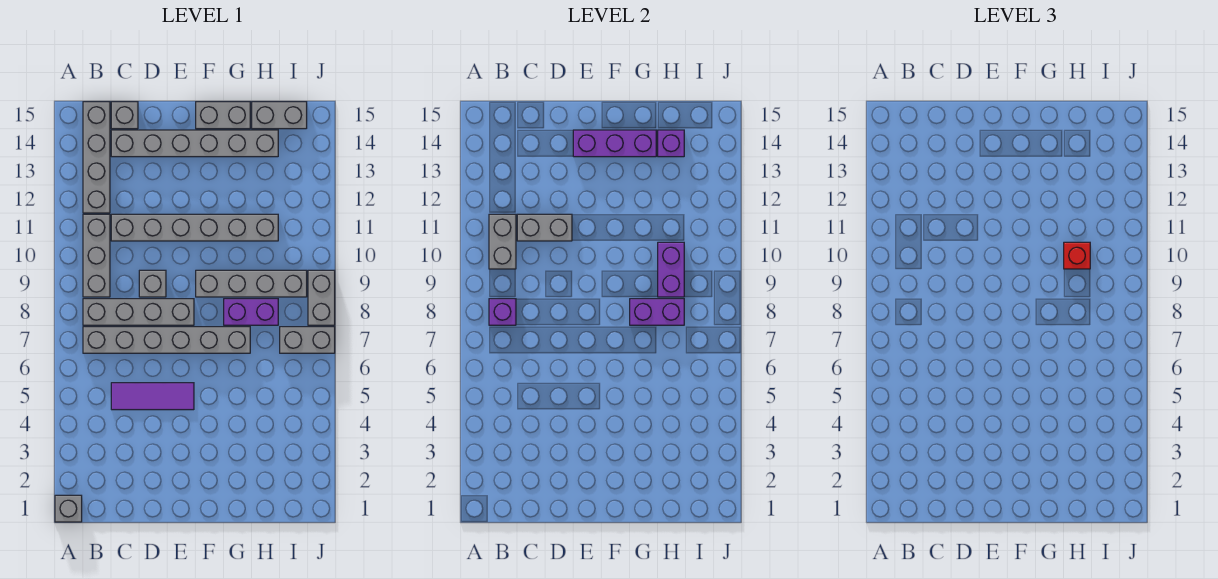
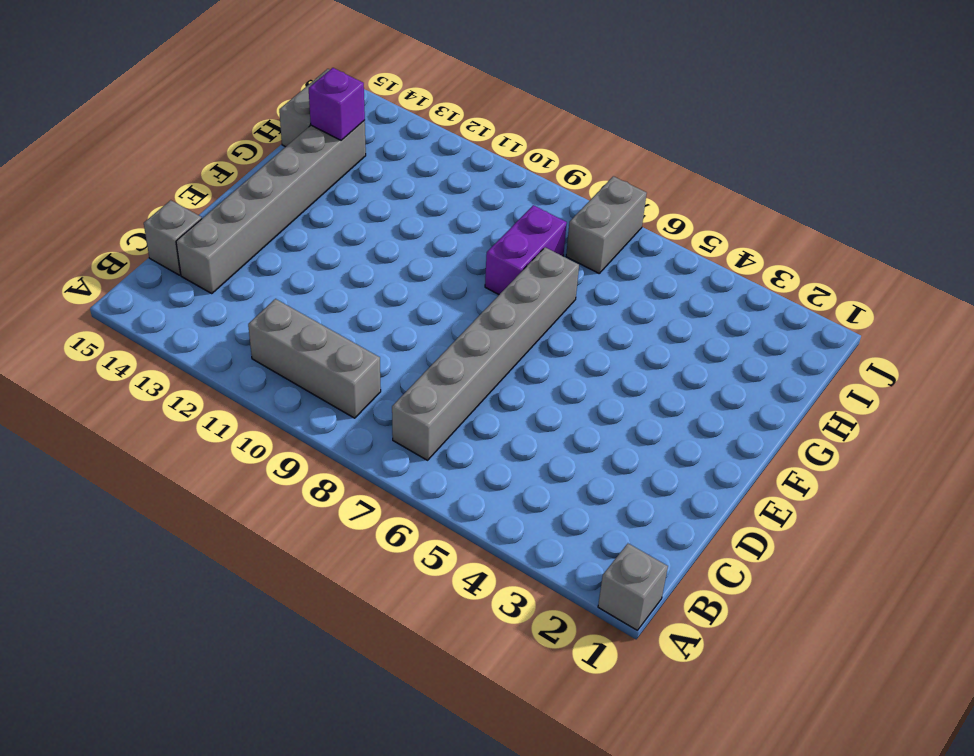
none -> grey 1x4 brick [83,299,194,325]
none -> grey 1x4 brick [83,102,110,213]
none -> purple 1x3 tile [111,383,194,410]

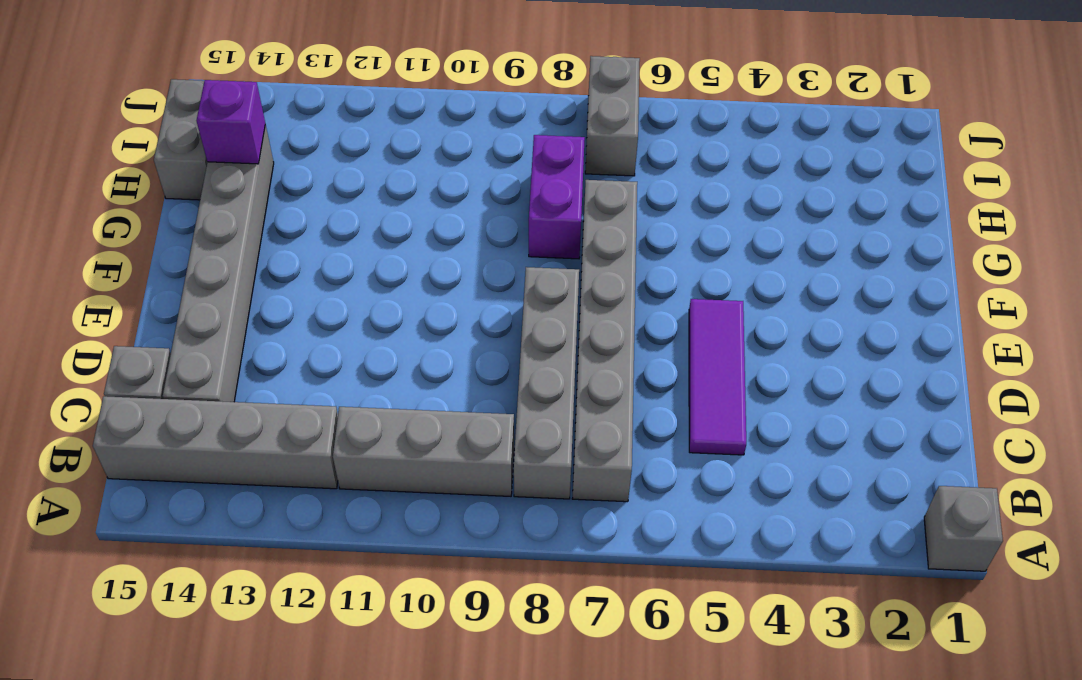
none -> grey 1x6 brick [111,214,278,241]
none -> grey 1x1 brick [139,270,166,297]
none -> grey 1x4 brick [196,270,307,297]

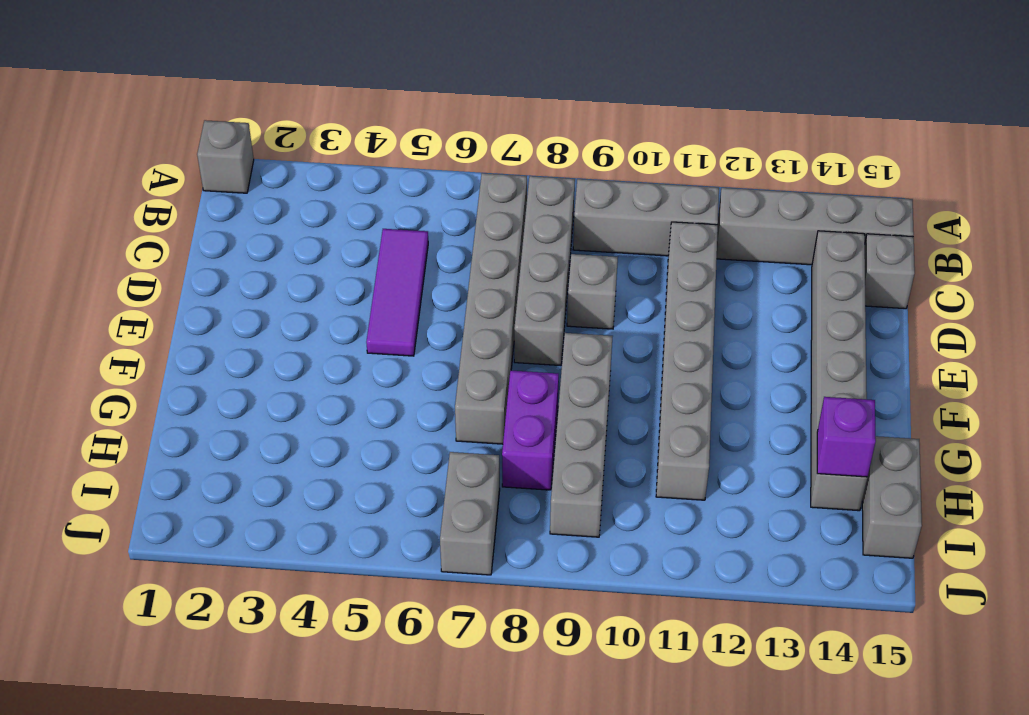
none -> grey 1x2 brick [196,102,250,129]
none -> grey 1x2 brick [308,270,335,325]
none -> purple 1x1 brick [489,299,516,325]

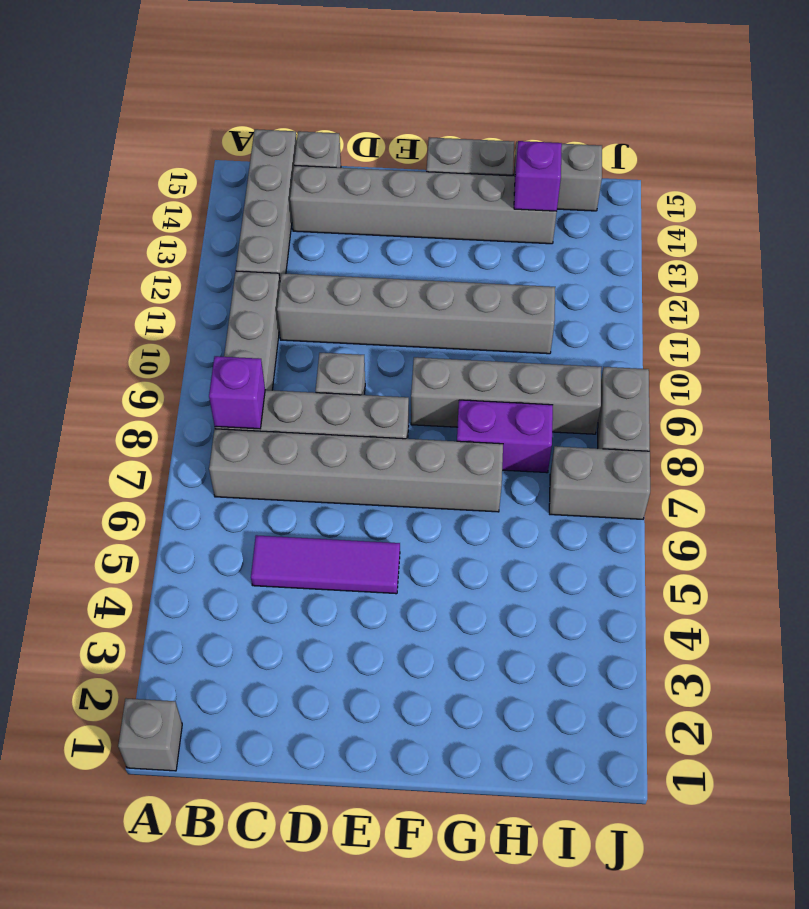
none -> grey 1x2 brick [489,214,516,269]
none -> grey 1x2 brick [517,214,572,241]
none -> purple 1x3 brick [573,130,656,157]

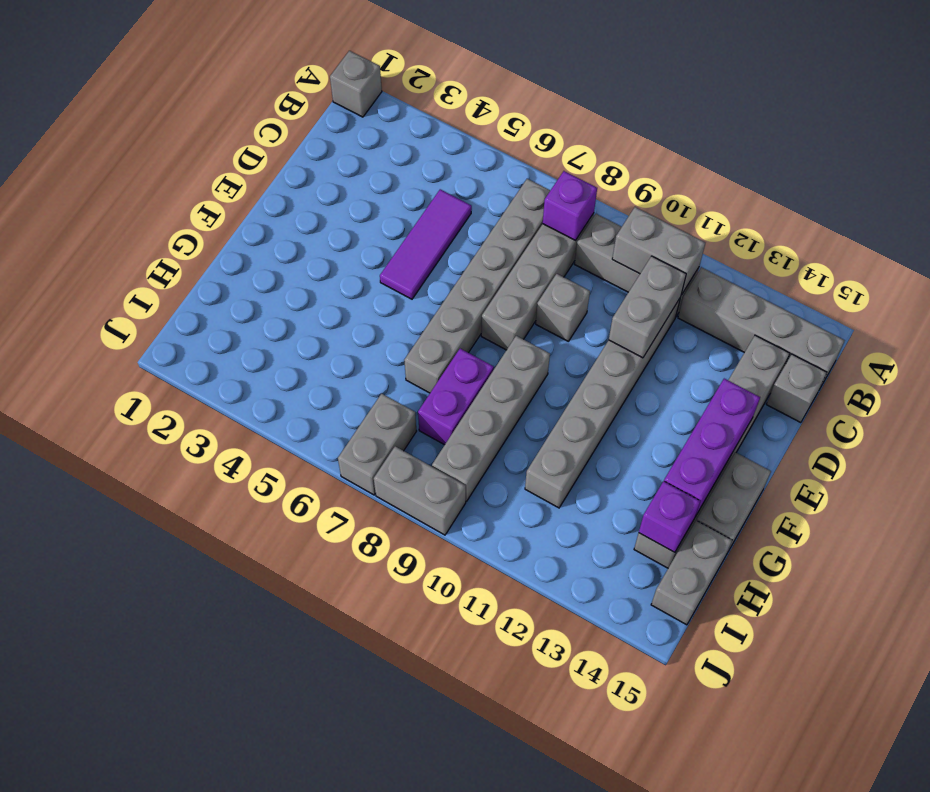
none -> purple 1x2 brick [630,299,684,325]
none -> purple 1x2 brick [658,242,684,297]
none -> red 1x1 brick [1064,242,1090,269]

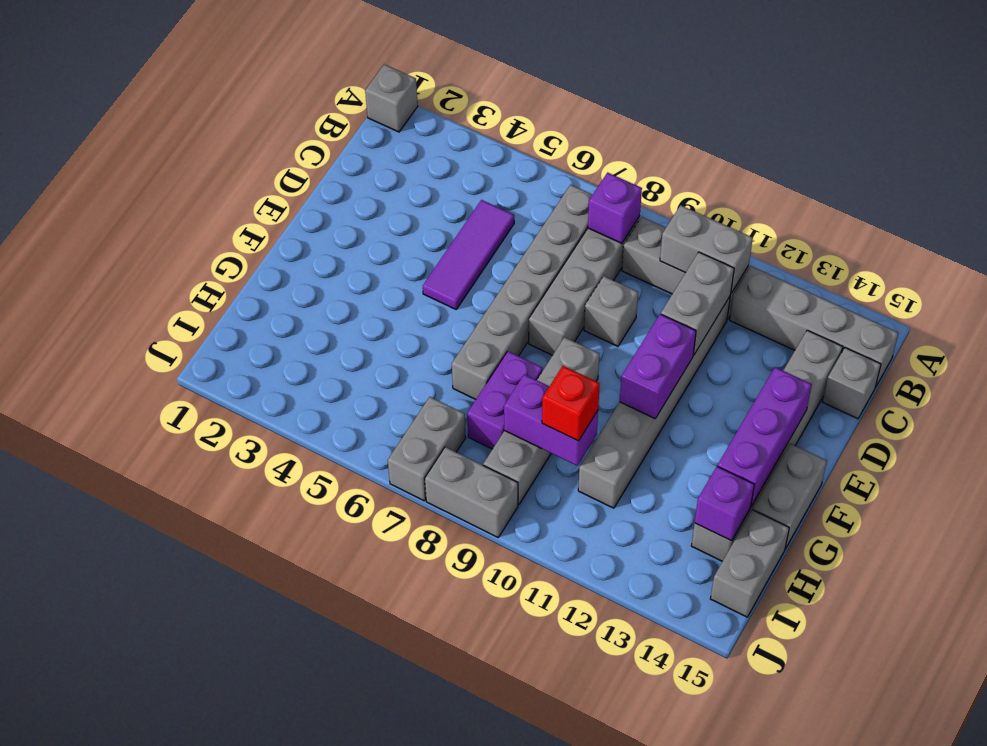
purple 1x2 brick [620,314,696,418] -> purple 1x2 brick moved to [630,299,684,325]

